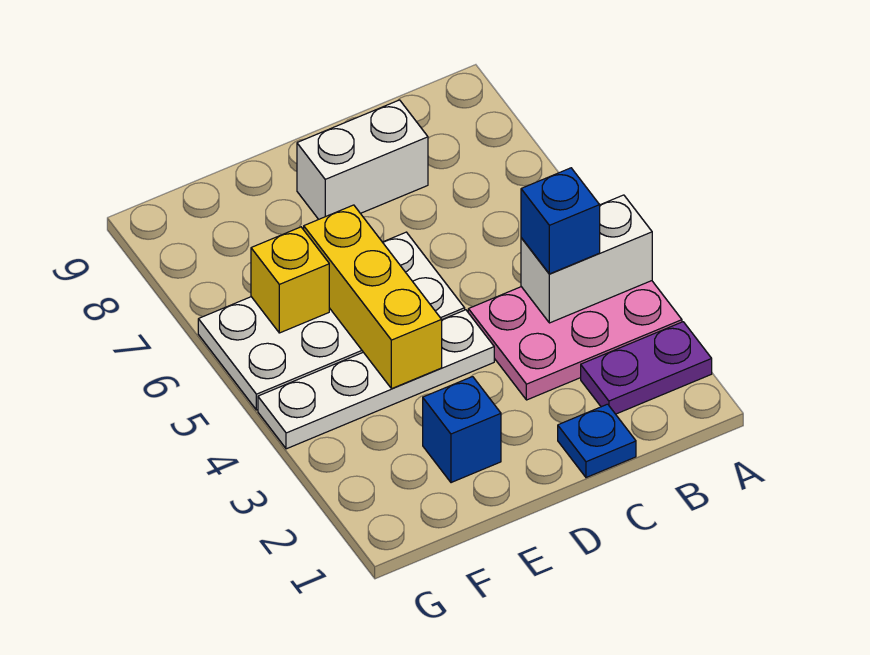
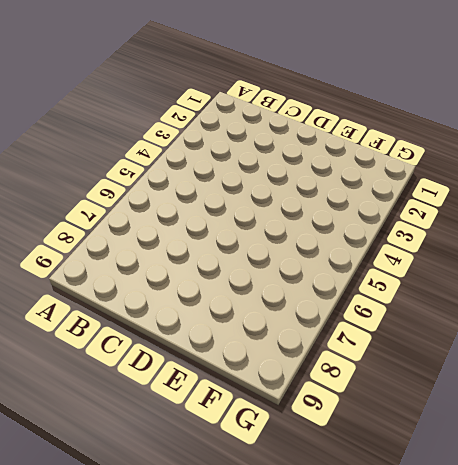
none -> purple 1x2 plate [581,322,712,414]
none -> pink 2x3 plate [468,281,682,400]

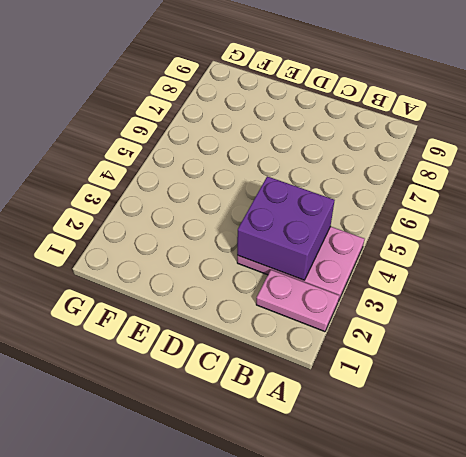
pink 1x2 plate [256,270,339,332] -> purple 1x2 plate [581,322,712,414]
purple 2x2 brick [237,176,335,280] -> white 1x2 brick [521,195,652,323]
none -> blue 1x1 plate [558,404,636,478]
none -> white 1x2 brick [297,100,428,219]

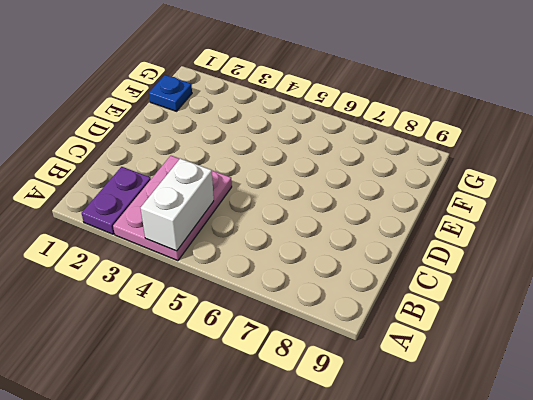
blue 1x1 plate [149,75,192,111] -> blue 1x1 plate moved to [558,404,636,478]
none -> white 1x2 brick [297,100,428,219]
none -> white 1x4 plate [258,310,494,449]

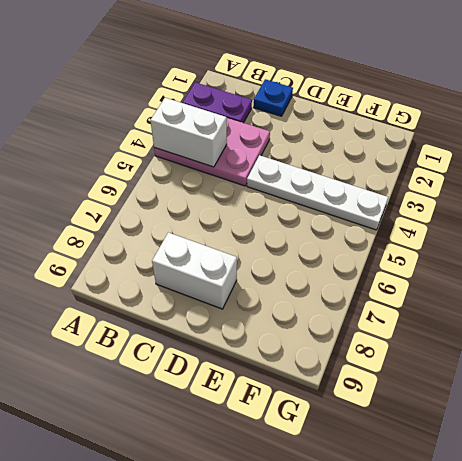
none -> white 2x4 plate [198,232,465,410]
none -> blue 1x1 brick [423,377,501,483]

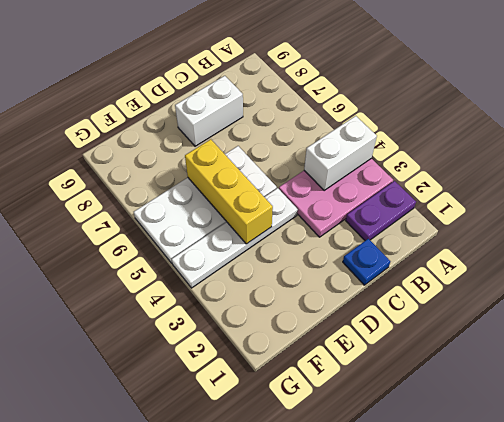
none -> blue 1x1 brick [423,377,501,483]
none -> yellow 1x1 brick [251,227,329,333]

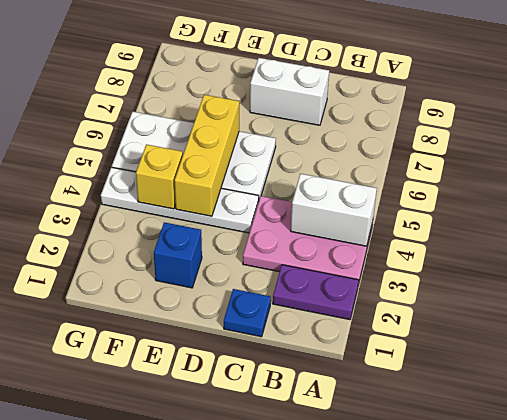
yellow 1x1 brick [136,145,183,209] -> yellow 1x1 brick moved to [251,227,329,333]
none -> blue 1x1 brick [521,168,600,274]

